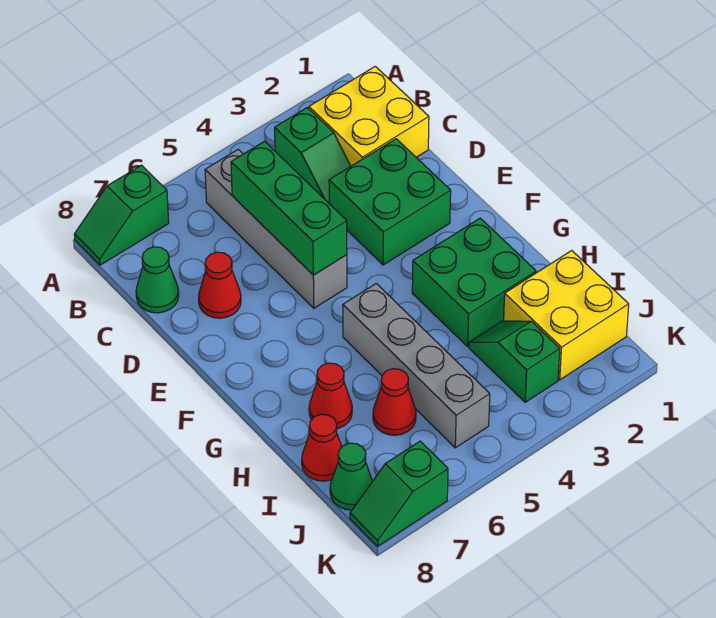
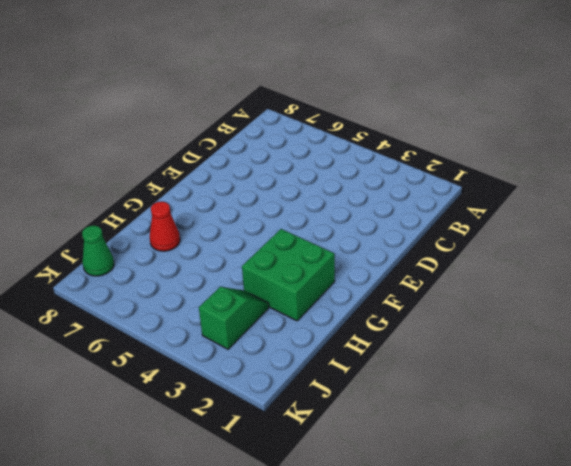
none -> green 1x2 slope [74,165,169,265]
none -> yellow 2x2 brick [309,66,429,166]
none -> green 1x2 slope [275,108,351,203]

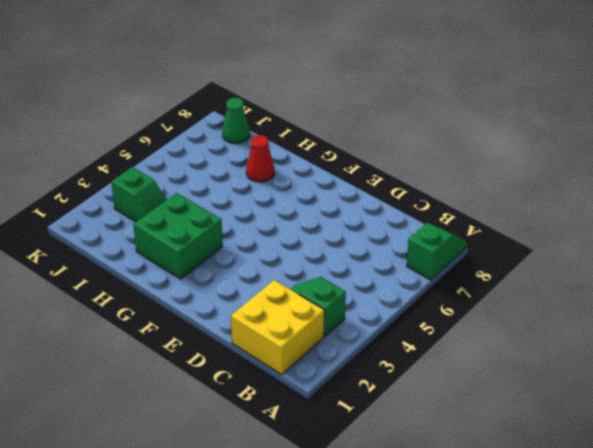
none -> grey 1x4 brick [205,149,347,308]
none -> green 1x1 cone [136,247,179,313]
none -> green 2x2 brick [329,139,451,265]

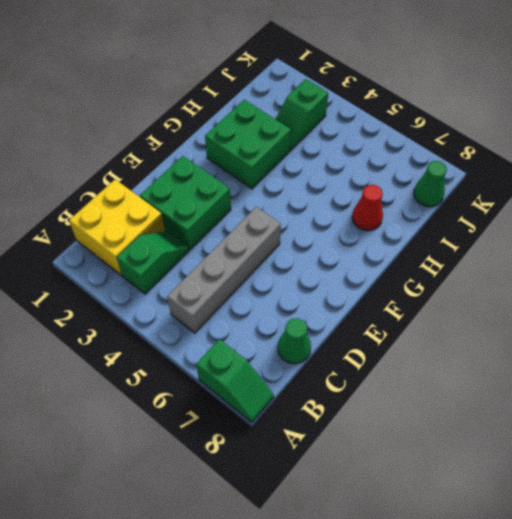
none -> red 1x1 cone [199,252,241,318]
none -> grey 1x4 brick [343,284,490,448]
none -> yellow 2x2 brick [504,251,629,380]

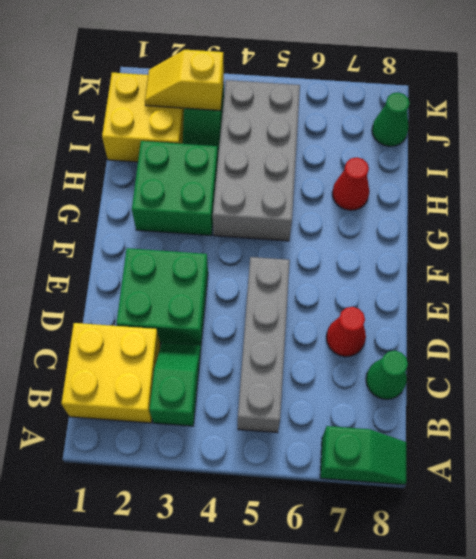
grey 2x4 brick [213,80,300,241] -> grey 1x4 brick [343,284,490,448]
yellow 1x2 slope [145,50,224,111] -> none
none -> red 1x1 cone [373,369,416,435]
none -> red 1x1 cone [302,414,342,481]
none -> green 1x2 slope [350,441,448,546]

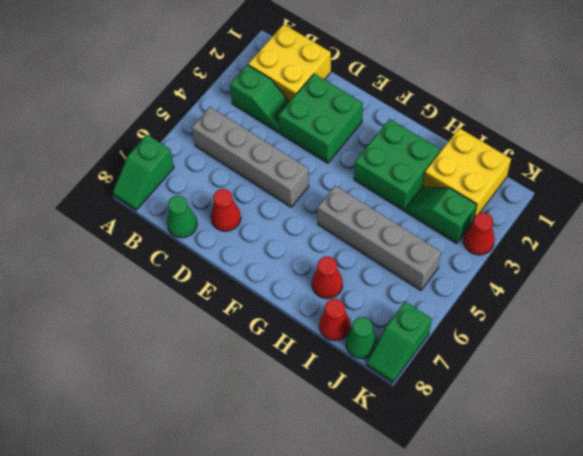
red 1x1 cone [464,213,495,255] -> red 1x1 cone moved to [373,369,416,435]
none -> green 1x3 brick [231,141,347,275]

